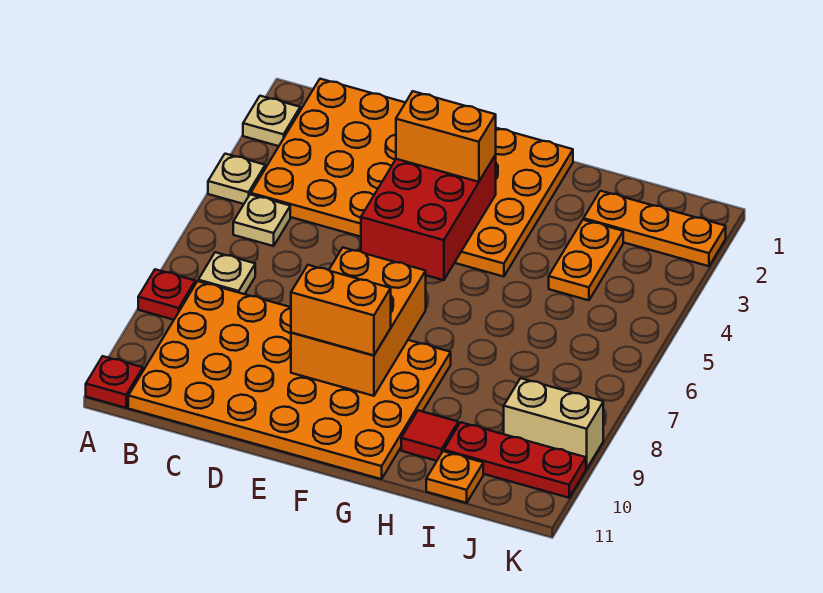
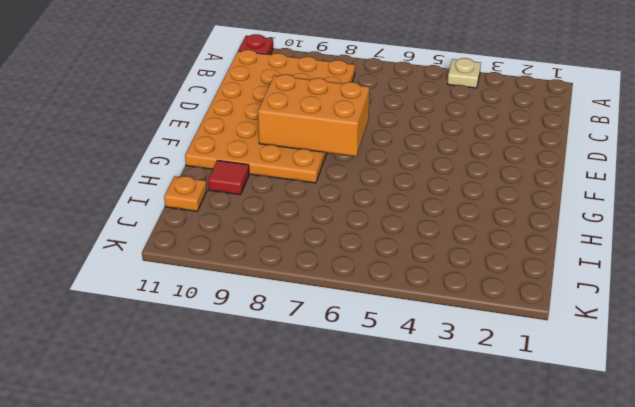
none -> tan 1x1 plate [243,96,300,146]
none -> red 1x1 plate [138,269,195,320]
none -> orange 4x6 plate [251,79,573,277]

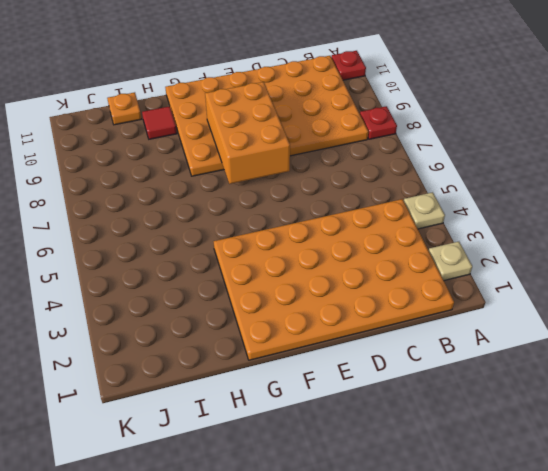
none -> tan 1x1 plate [233,194,290,246]
none -> tan 1x1 plate [198,252,255,294]
none -> orange 1x3 plate [584,191,726,266]

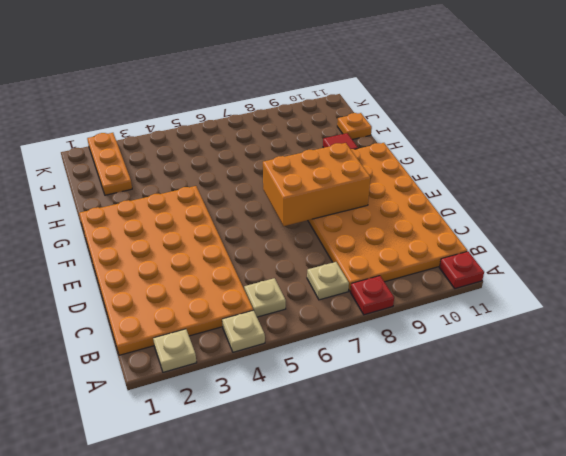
none -> orange 1x2 plate [549,220,623,300]
none -> red 1x3 plate [444,422,586,498]
none -> tan 1x2 brick [504,378,603,469]

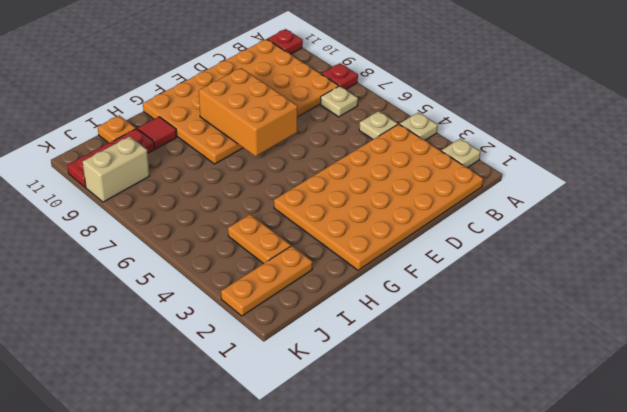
none -> red 2x3 brick [361,155,496,280]
none -> orange 1x2 brick [396,91,496,182]
none -> orange 1x2 brick [291,265,391,356]

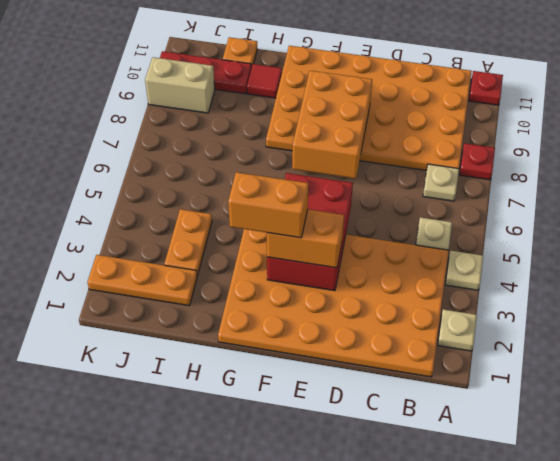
orange 1x2 brick [228,172,308,238] -> orange 1x2 brick moved to [291,265,391,356]

